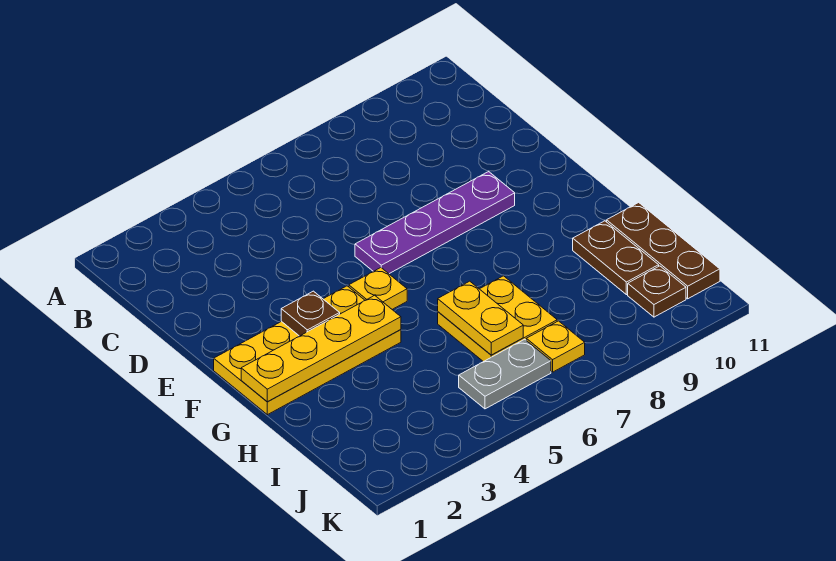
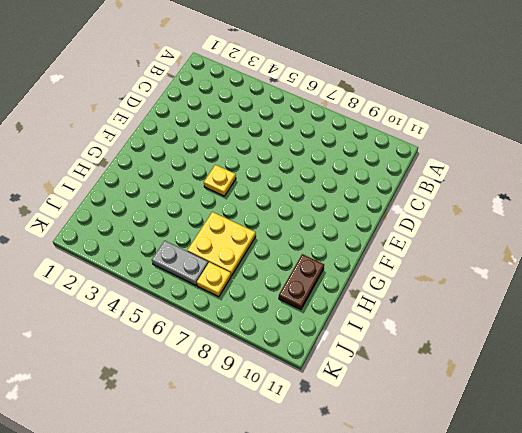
none -> purple 1x4 plate [355,172,515,274]
none -> yellow 2x4 plate [214,286,401,415]
none -> brown 1x3 plate [607,202,720,299]

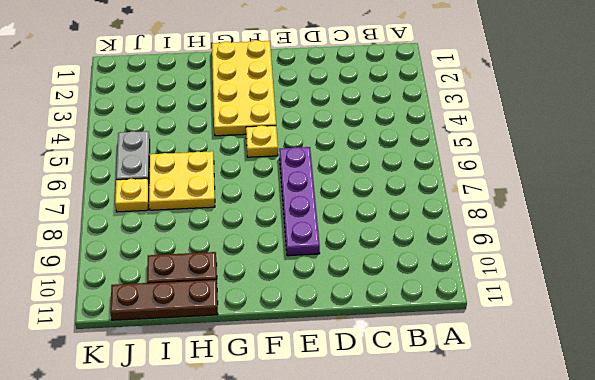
none -> brown 1x1 plate [628,266,686,317]
none -> brown 1x1 plate [281,291,340,336]
none -> yellow 1x4 plate [241,295,401,402]

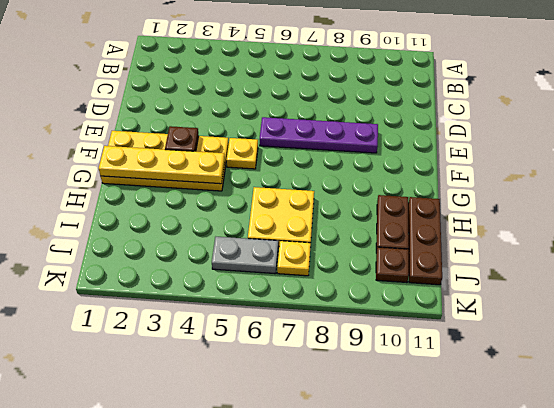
none -> yellow 1x2 plate [438,281,523,355]

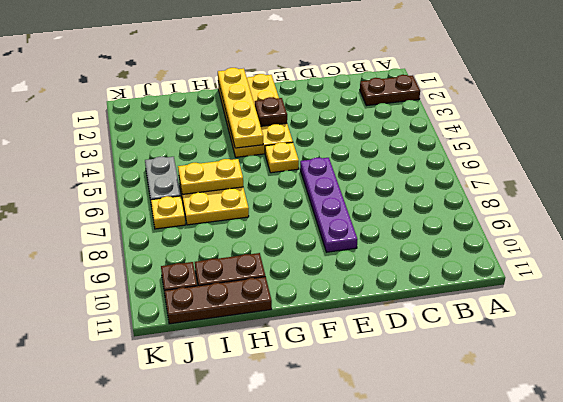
brown 1x2 plate [360,75,420,106] -> none

